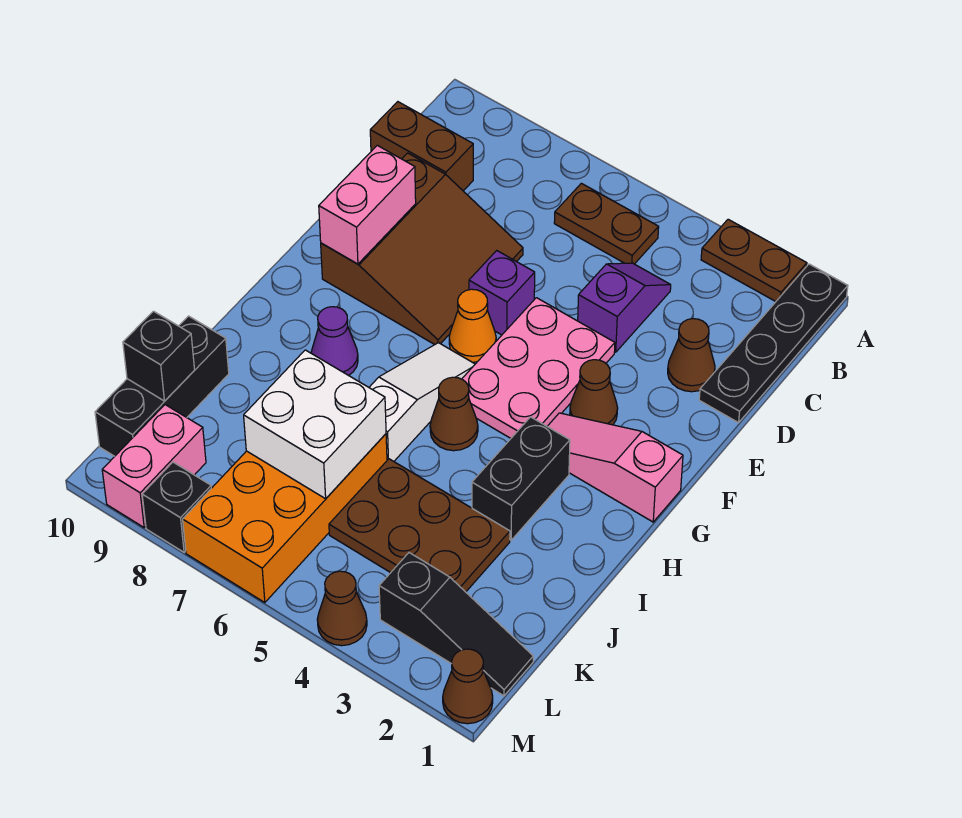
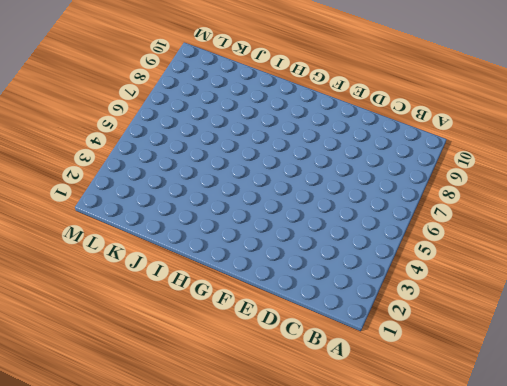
none -> black 1x4 plate [699,264,848,423]
none -> brown 1x2 plate [701,219,807,302]
none -> brown 1x2 plate [554,183,659,264]

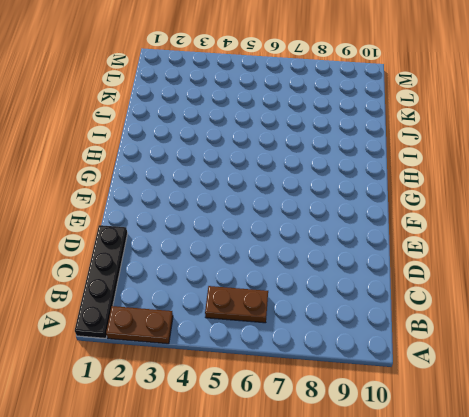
none -> purple 1x2 slope [578,263,671,352]
none -> brown 1x2 brick [370,102,473,191]
none -> brown 1x1 cone [668,319,715,392]

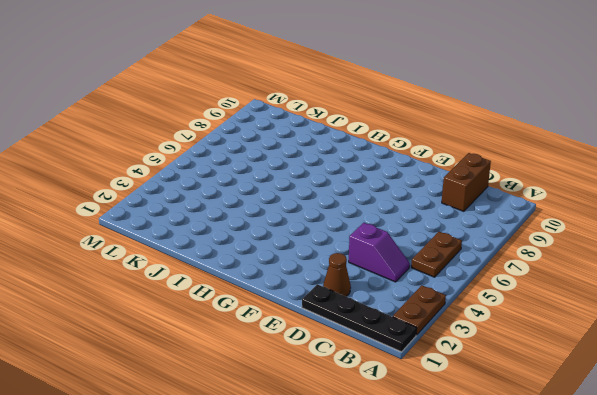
none -> brown 3x3 slope [321,153,523,345]
none -> pink 2x3 plate [462,298,615,438]
none -> purple 1x1 brick [469,250,535,335]

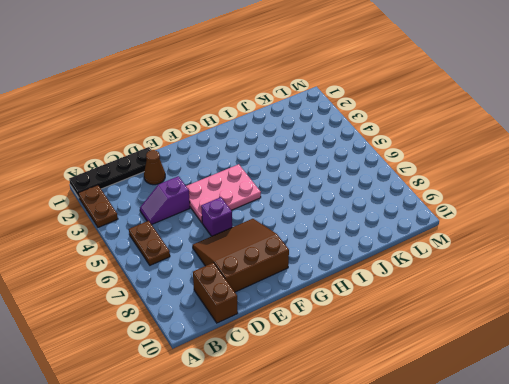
none -> brown 1x1 cone [570,360,618,425]
none -> orange 1x1 cone [449,289,496,362]
none -> pink 1x3 slope [547,413,683,522]

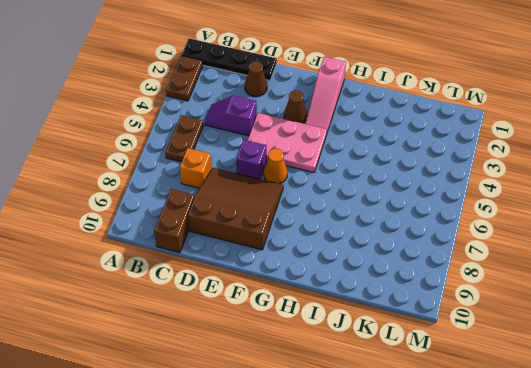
orange 1x1 brick [180,148,211,188] -> none
none -> white 1x3 slope [369,343,475,461]
none -> black 1x2 brick [472,417,570,540]
none -> brown 1x1 cone [430,377,478,451]

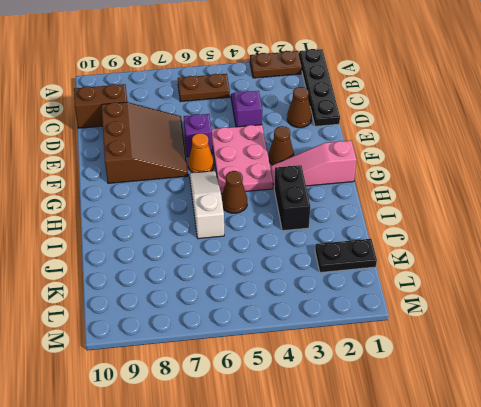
black 1x2 plate [315,239,377,273] -> none
none -> purple 1x1 cone [311,307,358,376]
none -> brown 2x3 plate [329,459,510,592]
none -> orange 2x4 brick [183,434,387,603]

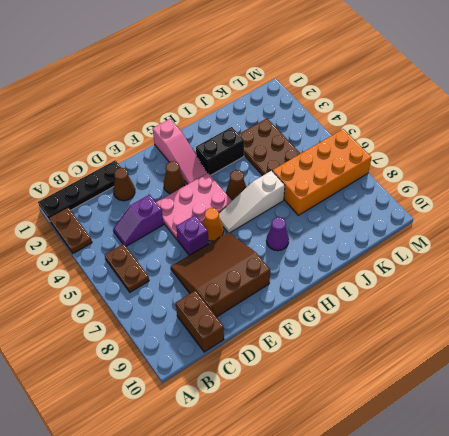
none -> black 1x3 brick [95,316,229,456]
none -> black 1x3 slope [379,553,533,696]
none -> pink 1x2 brick [102,405,206,527]

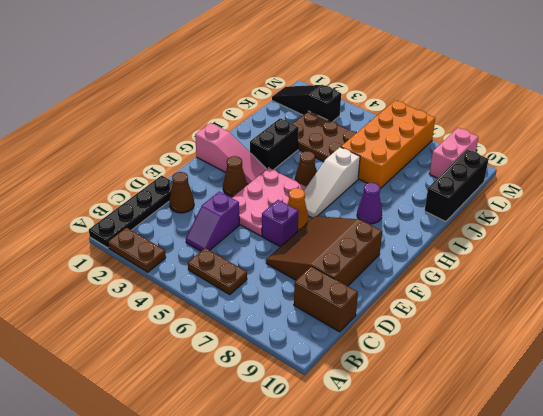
none -> brown 1x1 cone [443,649,493,724]
none -> brown 1x1 cone [317,571,367,646]
none -> black 1x1 brick [142,462,211,552]

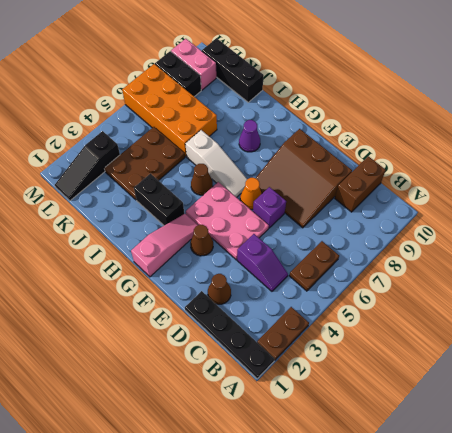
black 1x2 brick [155,51,201,97] -> black 1x1 brick [142,462,211,552]
none -> brown 1x1 cone [443,649,493,724]
none -> brown 1x1 cone [317,571,367,646]
none -> pink 1x2 brick [319,145,416,264]

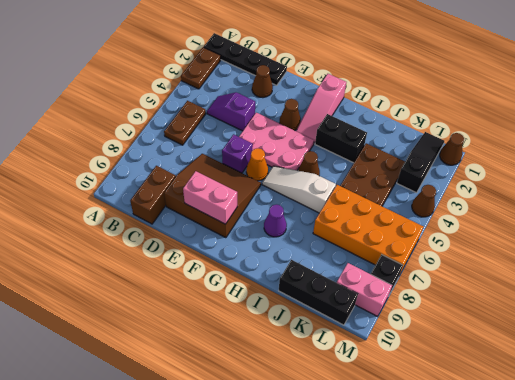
none -> white 2x2 brick [244,350,386,499]
none -> black 1x1 brick [123,311,195,401]

